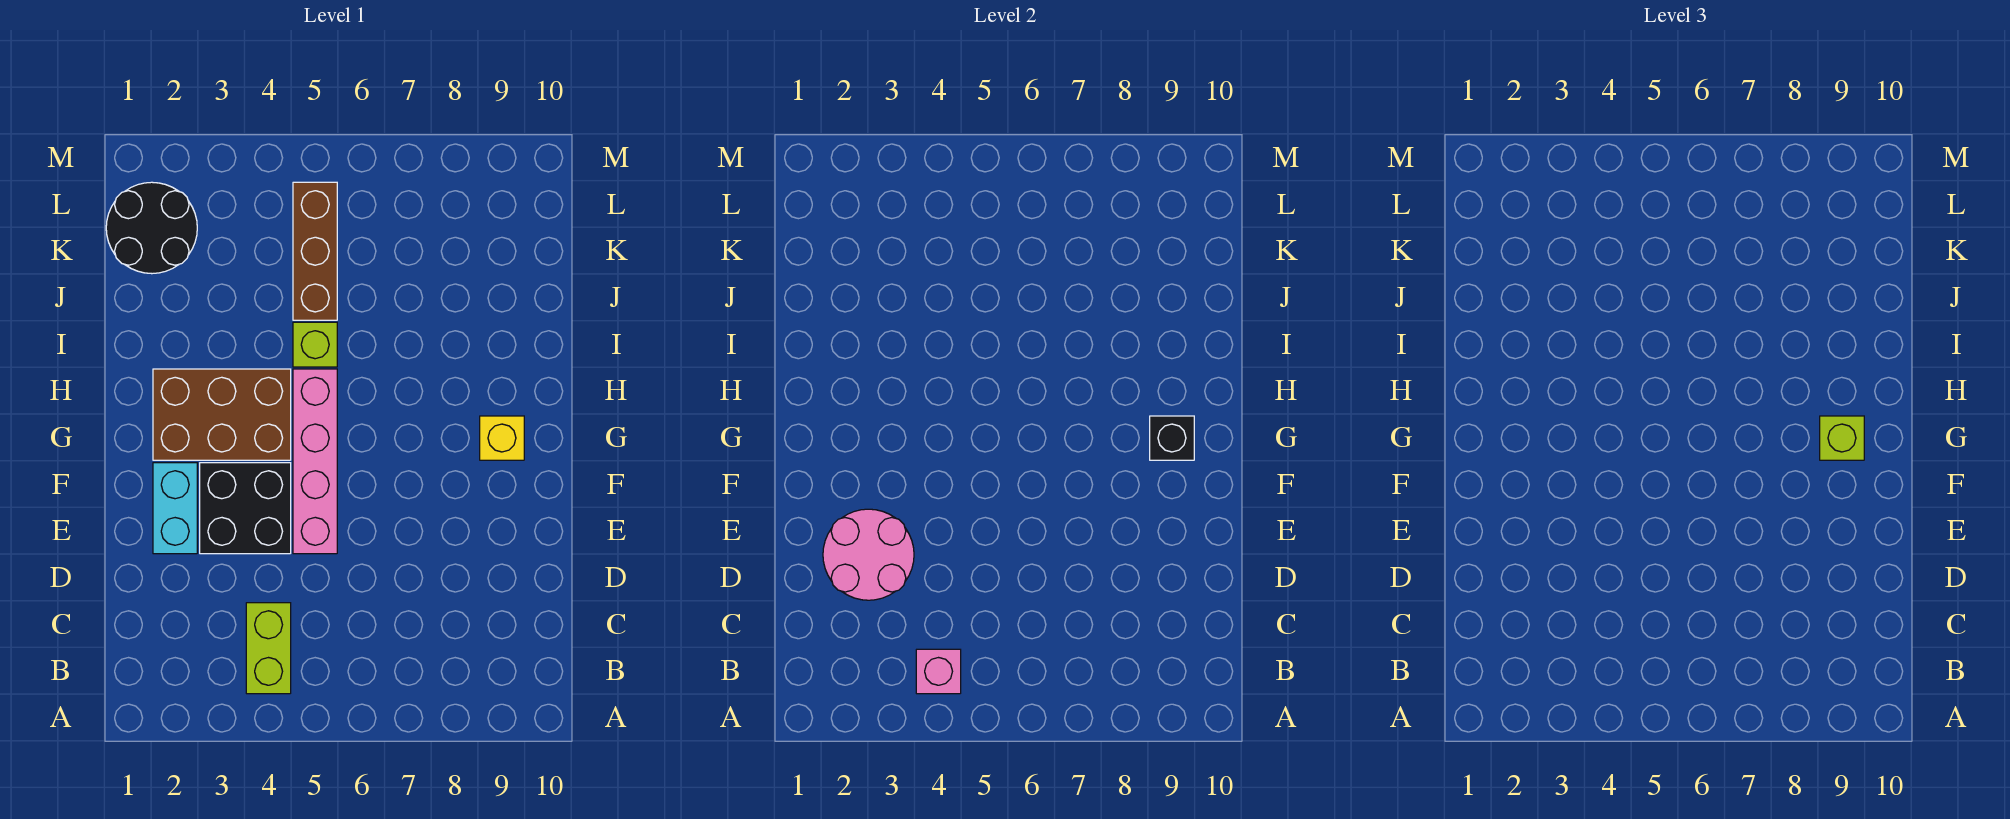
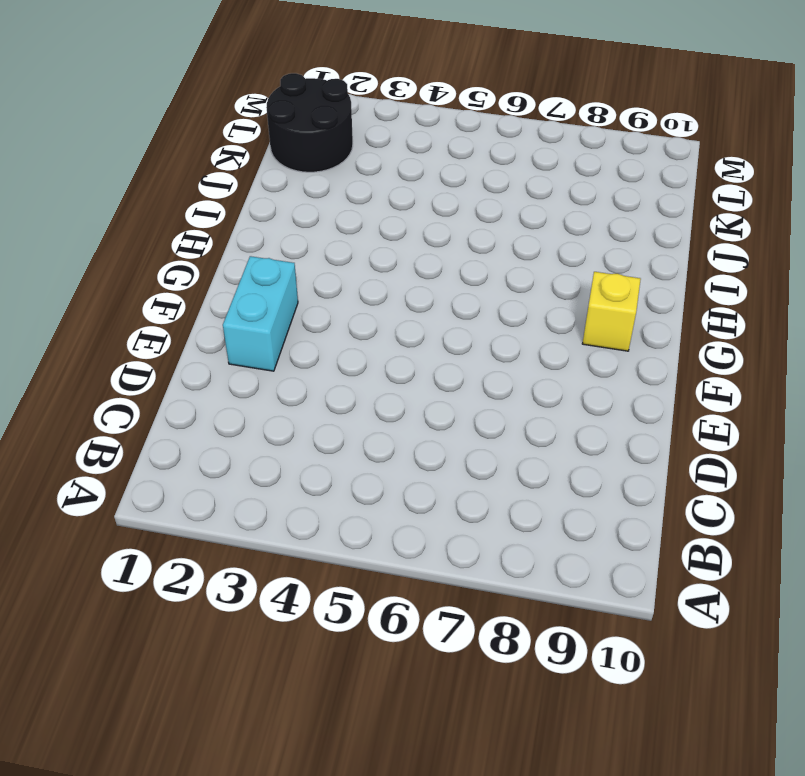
none -> lime 1x2 brick [246,603,291,694]
none -> black 2x2 brick [200,463,291,554]
none -> pink 1x4 brick [293,369,337,554]

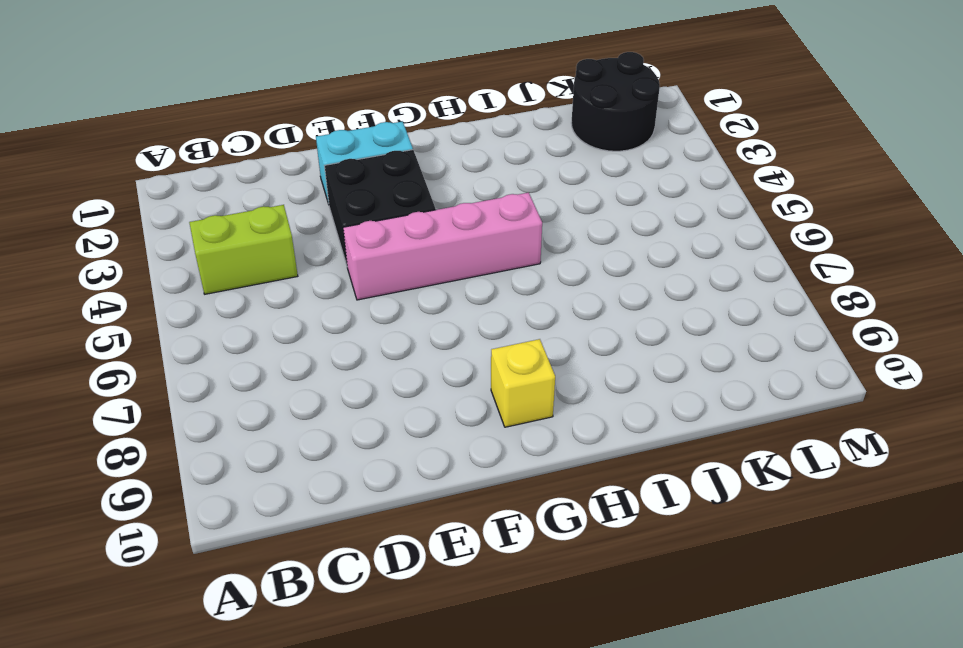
none -> brown 2x3 brick [153,369,291,460]
none -> lime 1x1 brick [293,322,337,367]
none -> brown 1x3 brick [293,182,337,320]

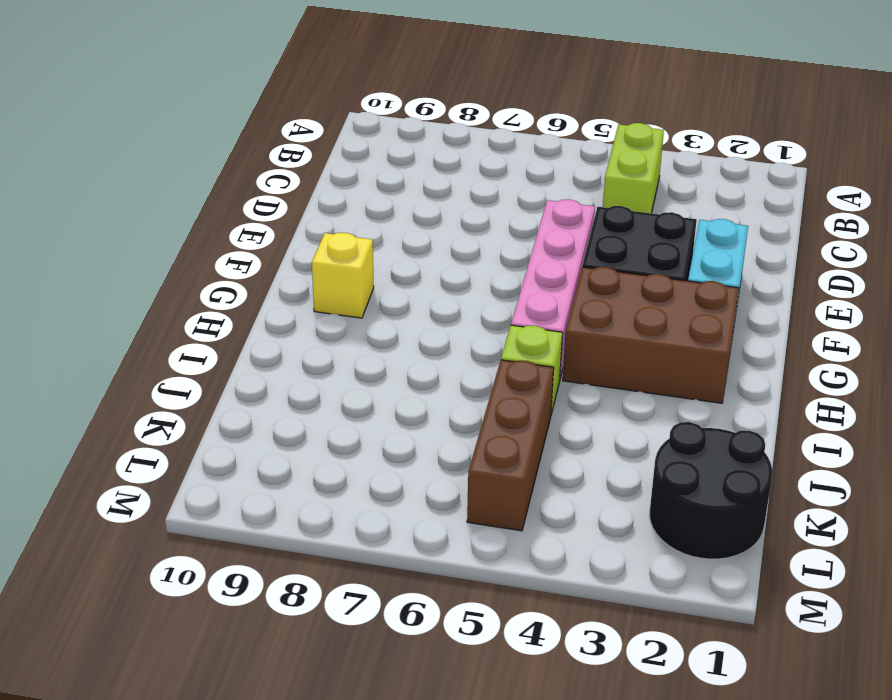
none -> pink 1x1 brick [916,649,961,694]
none -> pink 2x2 round brick [823,509,914,600]
none -> black 1x1 brick [1150,416,1194,460]

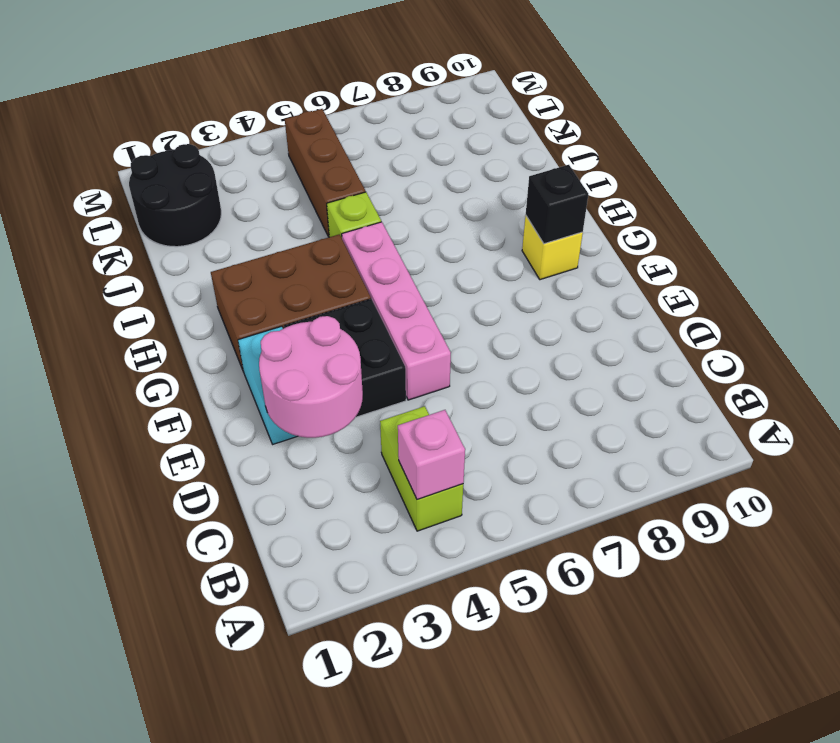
none -> lime 1x1 brick [1820,416,1864,460]

